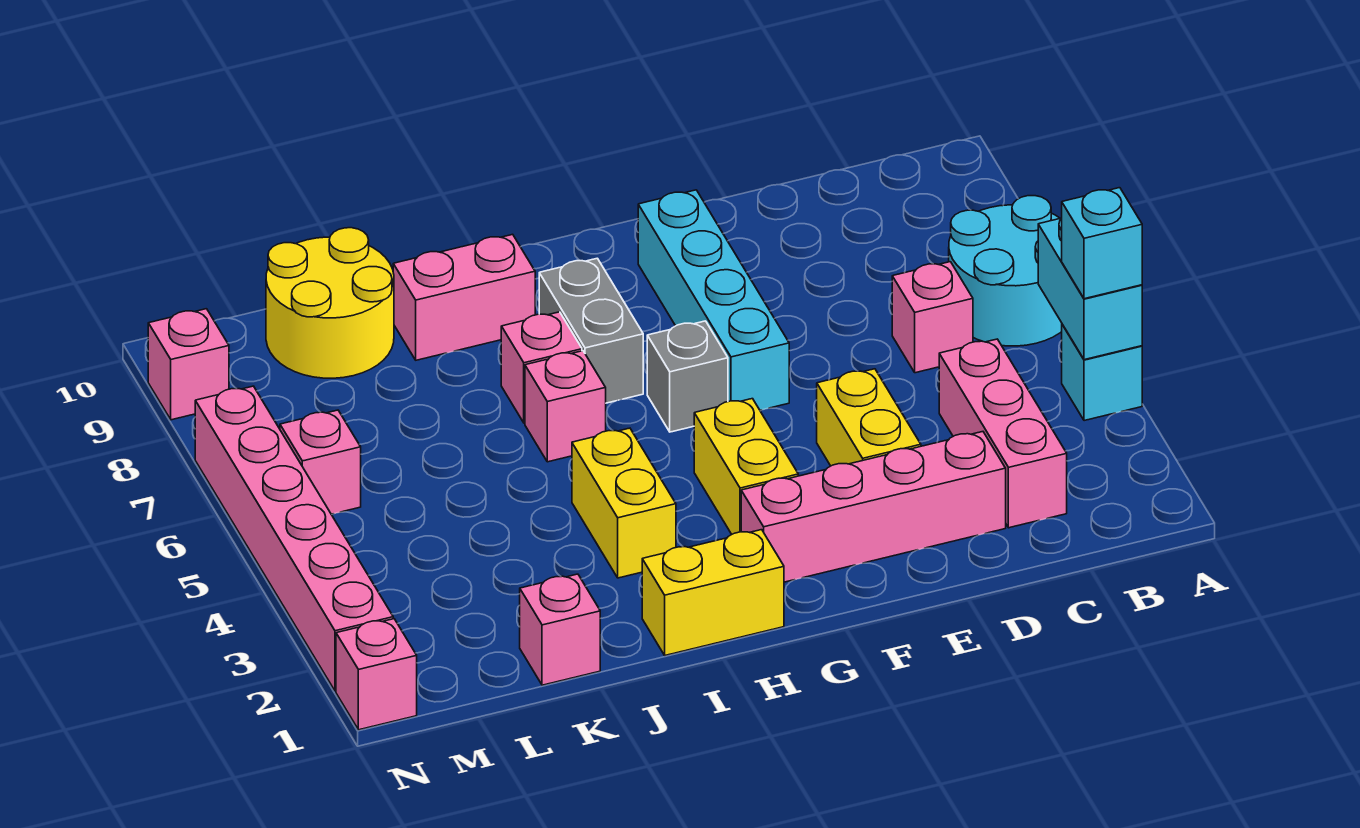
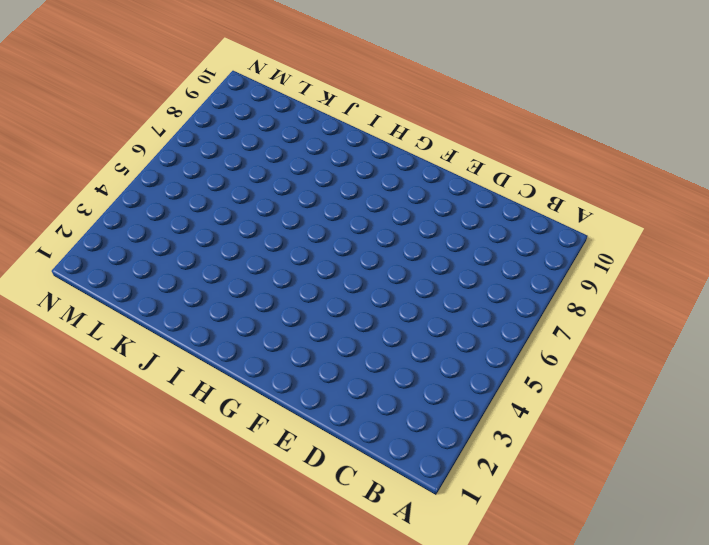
none -> cyan 1x1 brick [1062,324,1142,421]
none -> cyan 2x2 round brick [949,196,1062,346]
none -> pink 1x3 brick [939,339,1067,528]

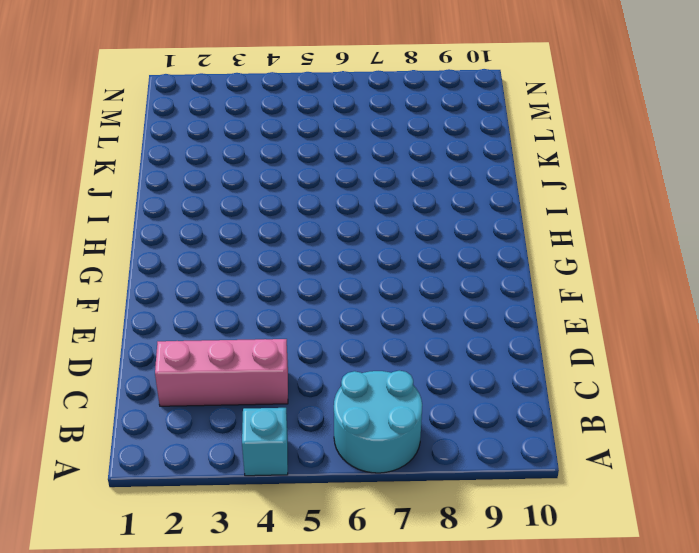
none -> pink 1x1 brick [892,262,973,373]
none -> pink 1x4 brick [741,432,1006,582]
none -> yellow 1x2 brick [817,369,921,466]

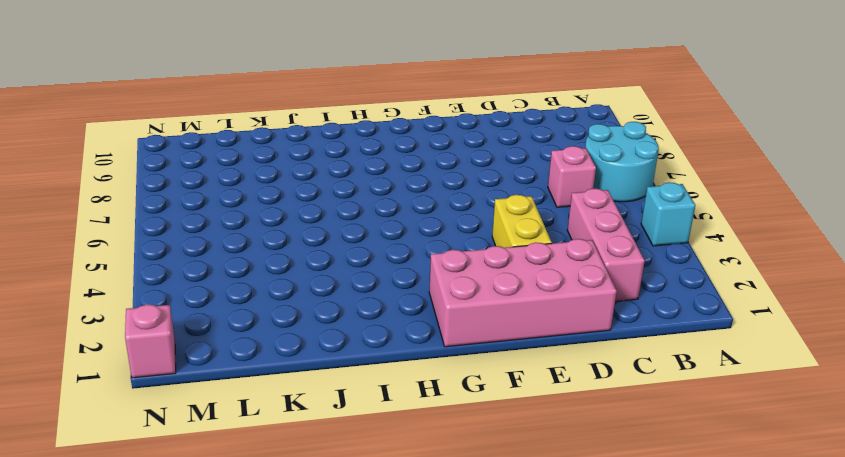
pink 2x4 brick [429,239,617,347] -> pink 1x4 brick [741,432,1006,582]
none -> cyan 1x4 brick [638,190,789,410]
none -> yellow 1x2 brick [694,399,798,534]
none -> grey 1x1 brick [647,321,728,432]

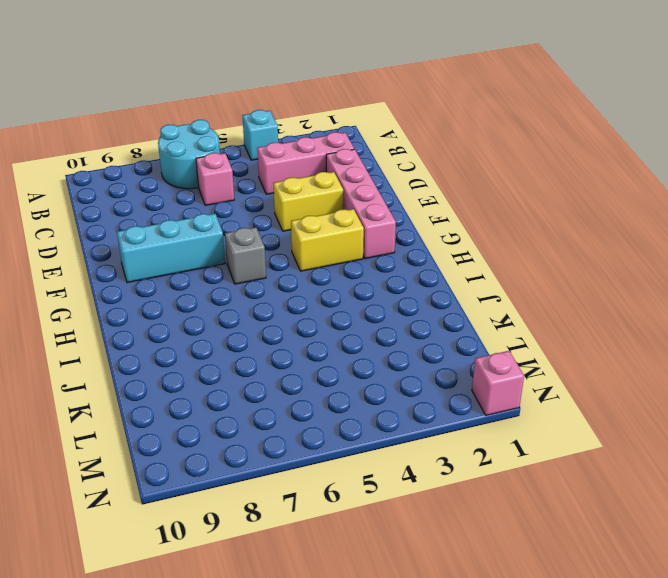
cyan 1x3 brick [117,214,225,283] -> cyan 1x4 brick [638,190,789,410]
none -> yellow 1x2 brick [642,530,784,655]
none -> grey 1x2 brick [539,258,643,403]
none -> yellow 1x2 brick [572,428,676,578]

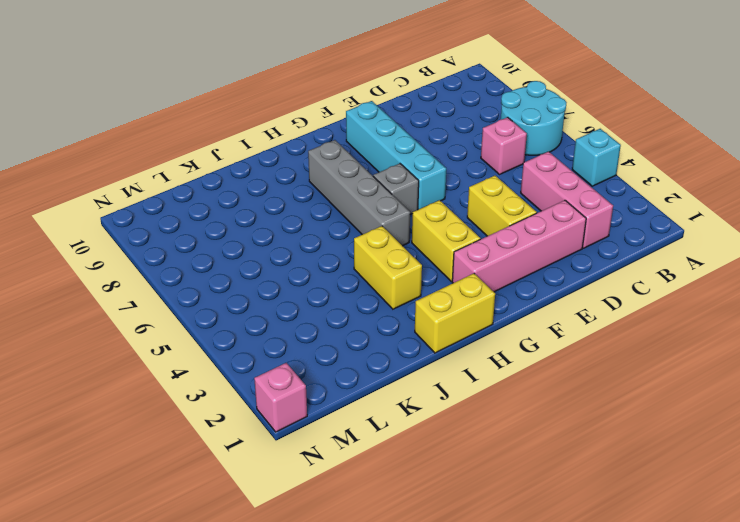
grey 1x4 brick [308,140,410,246] -> grey 1x2 brick [539,258,643,403]
none -> pink 1x1 brick [525,351,606,462]
none -> pink 1x1 brick [501,312,582,423]
none -> pink 1x2 brick [393,234,535,360]

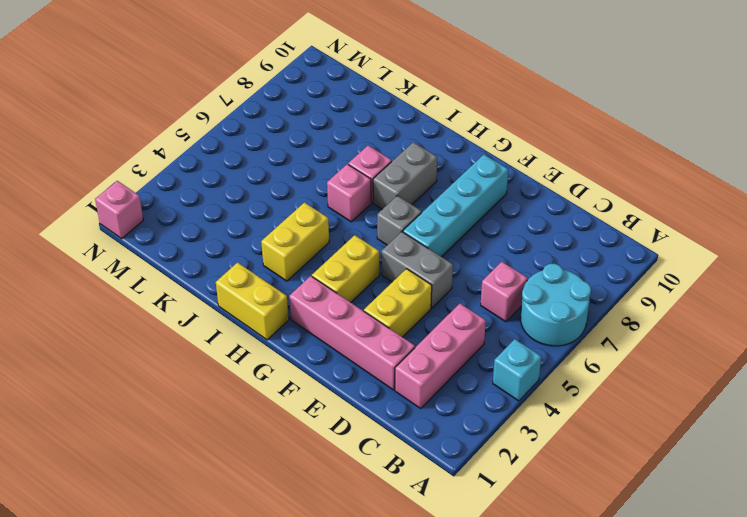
grey 1x2 brick [381,232,453,308] -> none
none -> pink 1x2 brick [393,234,535,360]
none -> pink 1x1 brick [520,574,600,685]
none -> yellow 2x2 round brick [266,228,394,378]

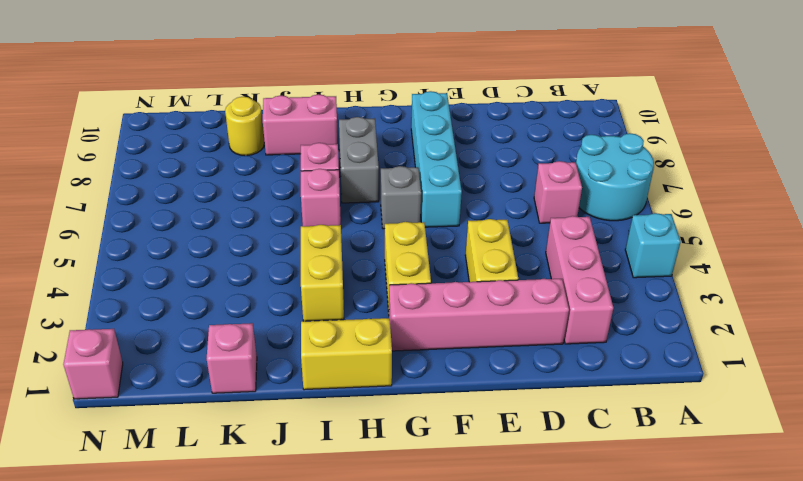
yellow 1x1 round brick [225,97,264,156] -> yellow 2x2 round brick [266,228,394,378]
none -> pink 1x1 brick [280,410,361,514]
none -> pink 1x6 brick [195,386,393,691]
none -> pink 1x1 brick [148,309,229,420]

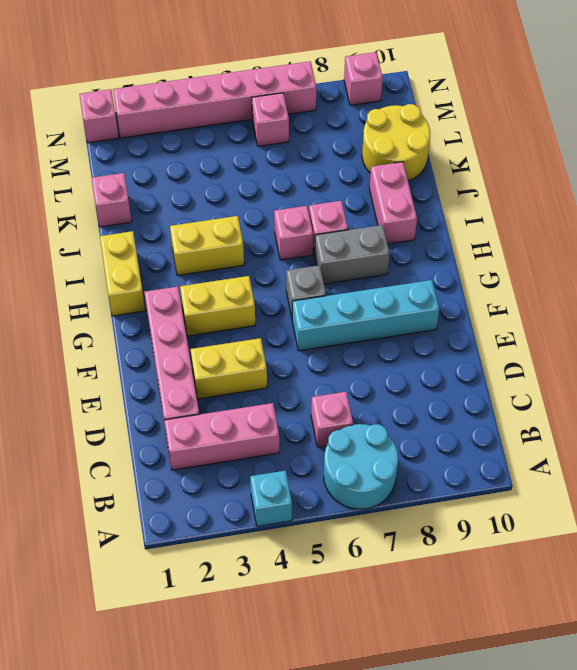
none -> cyan 1x2 brick [1038,218,1142,360]
none -> cyan 1x1 brick [1062,188,1142,299]

